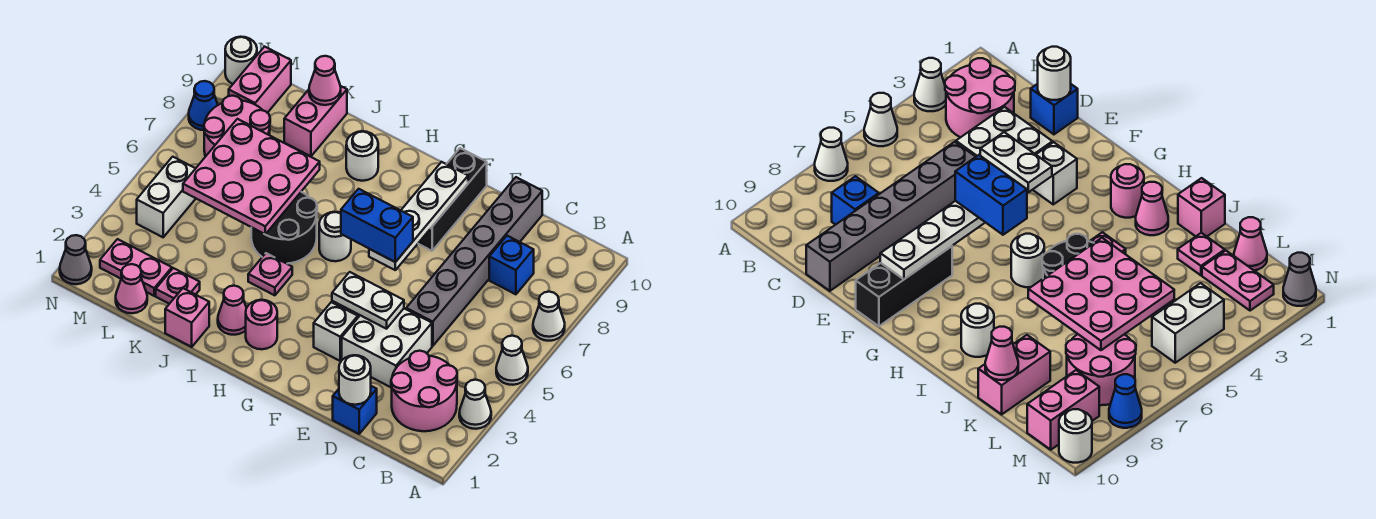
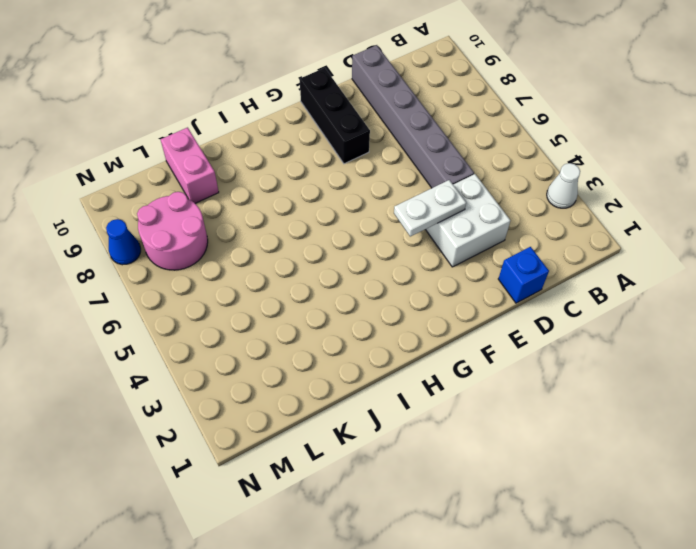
none -> white 1x1 cone [496,336,528,385]
none -> white 1x1 cone [533,292,565,341]
none -> pink 2x2 round brick [391,351,457,431]
none -> blue 1x1 brick [489,236,534,294]

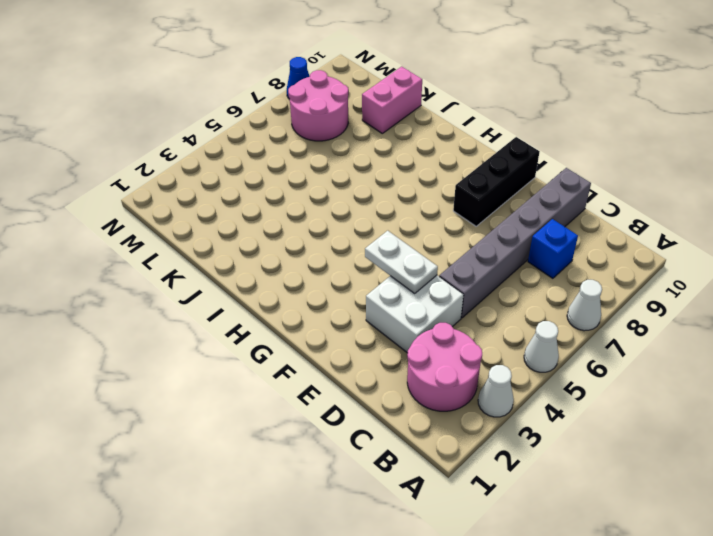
none -> blue 1x1 brick [333,386,377,434]
none -> white 1x1 brick [314,302,358,361]
none -> pink 1x1 round brick [246,300,277,349]
none -> white 1x1 round brick [319,212,351,261]

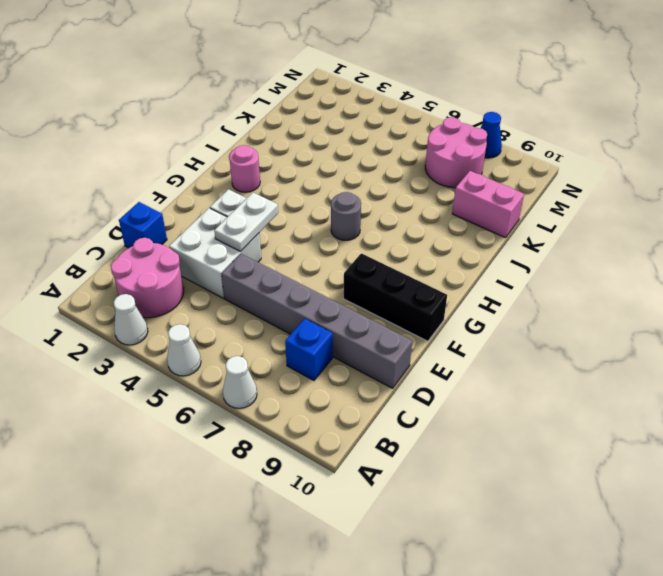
grey 1x1 round brick [331,192,361,240] -> white 1x1 round brick [319,212,351,261]
none -> pink 1x1 cone [218,286,246,335]
none -> pink 1x1 plate [248,253,292,295]
none -> black 2x2 round brick [251,192,317,264]
none -> white 1x1 round brick [346,131,378,181]

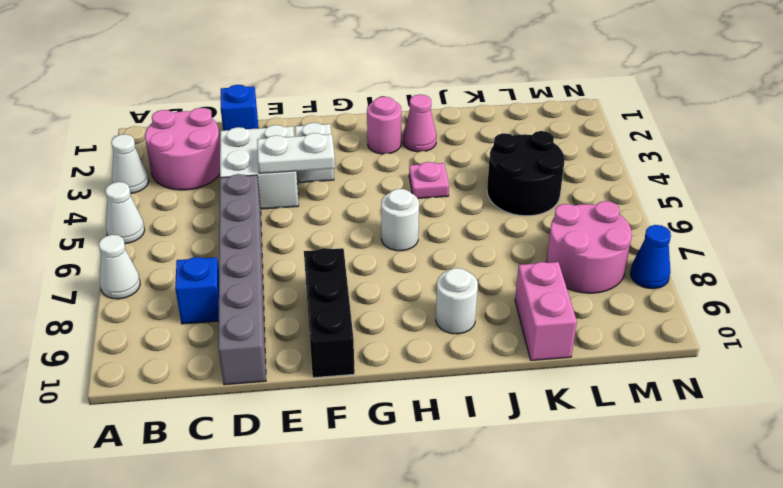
black 2x2 round brick [487,131,565,216] -> black 2x2 round brick moved to [251,192,317,264]
none -> pink 1x1 brick [165,288,209,347]
none -> pink 1x1 plate [156,268,200,304]
none -> pink 1x1 cone [116,264,147,313]
none -> pink 1x2 plate [100,239,172,296]

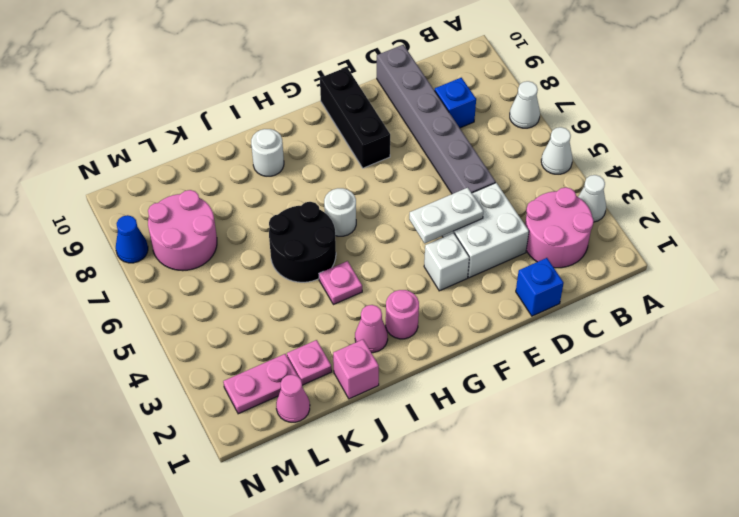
none -> pink 1x2 brick [284,86,347,156]
none -> white 1x2 brick [137,157,196,237]
none -> pink 1x2 brick [229,47,291,113]
none -> grey 1x1 cone [60,235,92,284]

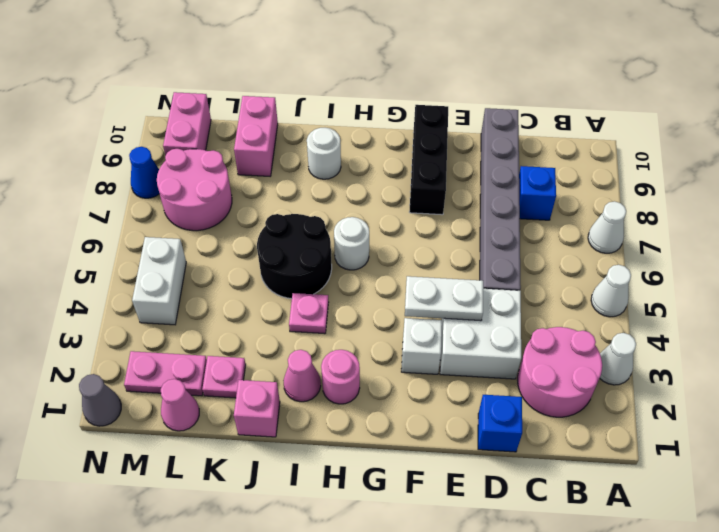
none -> white 1x1 round brick [225,37,257,84]
none -> white 1x1 round brick [339,355,371,405]
none -> white 1x4 plate [369,162,468,270]
none -> pink 3x3 plate [183,119,320,234]

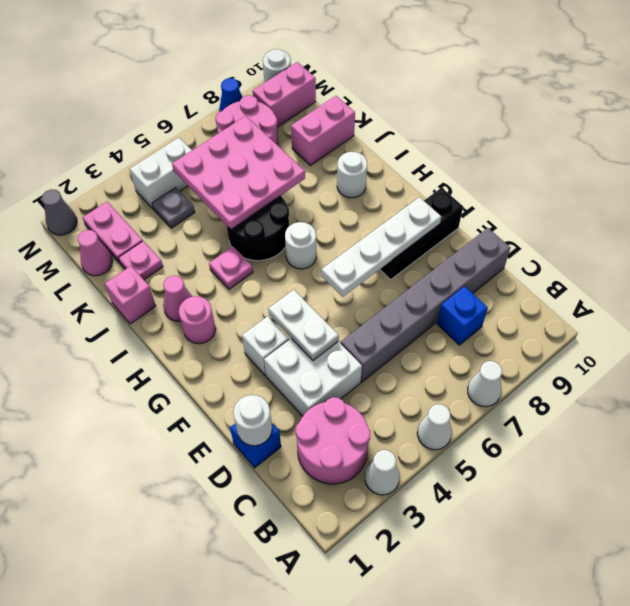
grey 1x1 plate [152,188,195,228] -> none
none -> pink 1x1 cone [309,56,341,105]
none -> blue 1x2 brick [341,189,413,262]

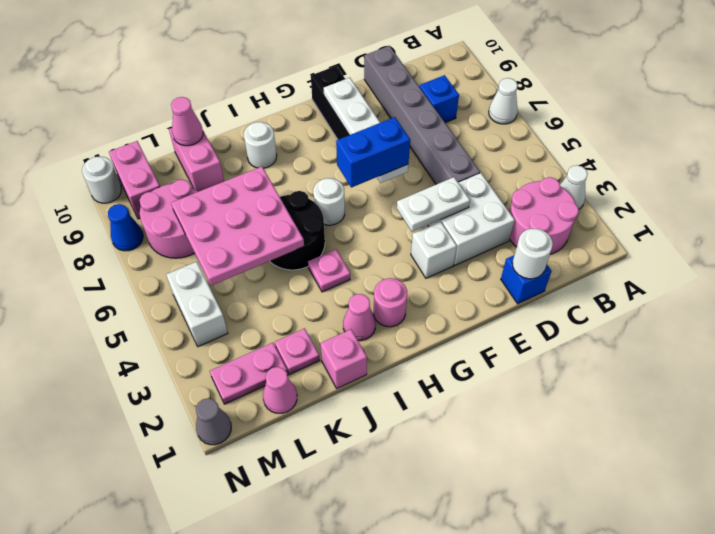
none -> white 1x1 cone [496,336,528,385]

